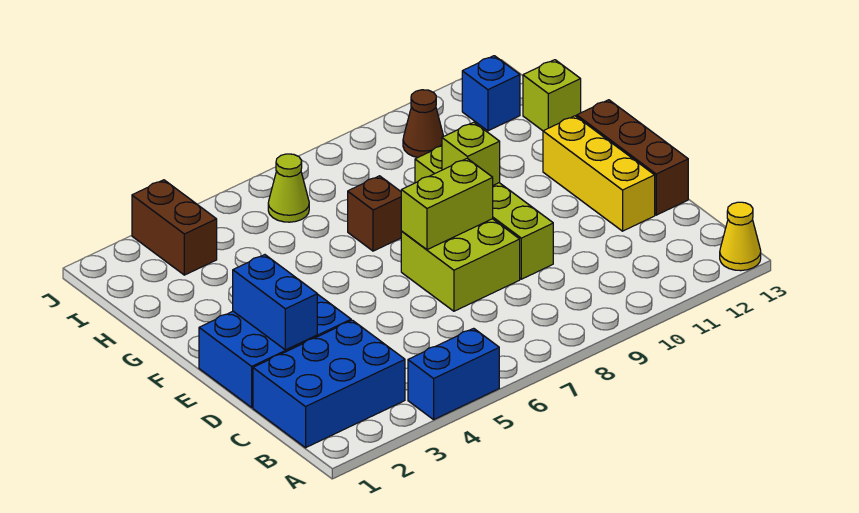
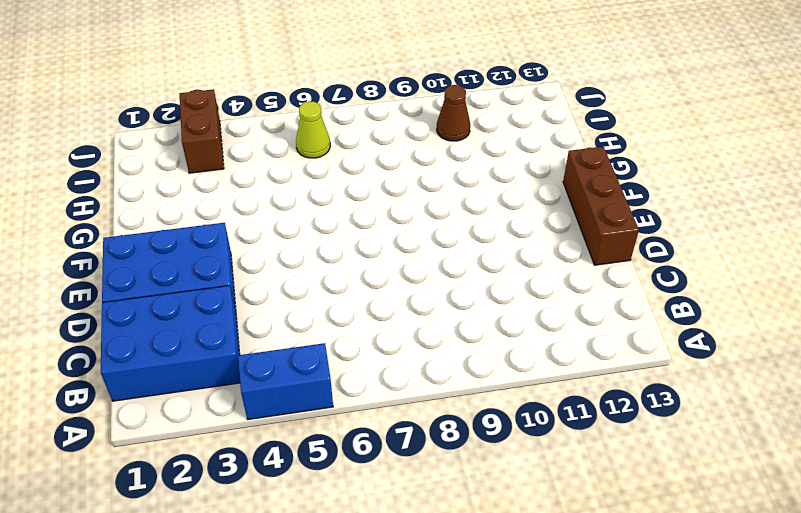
none -> yellow 1x1 cone [720,202,761,271]
none -> lime 2x2 brick [401,219,520,311]
none -> lime 1x4 brick [415,146,553,279]

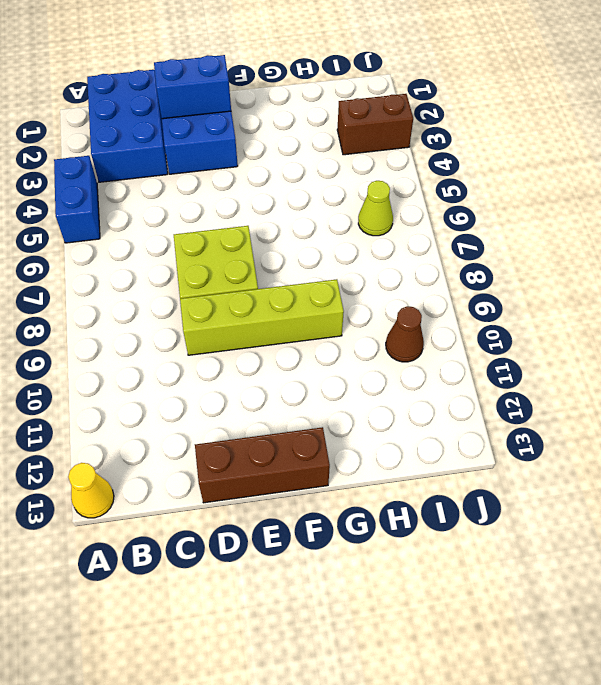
none -> yellow 1x3 brick [543,116,655,231]
none -> brown 1x1 brick [348,176,401,251]
none -> lime 1x1 brick [523,60,581,131]

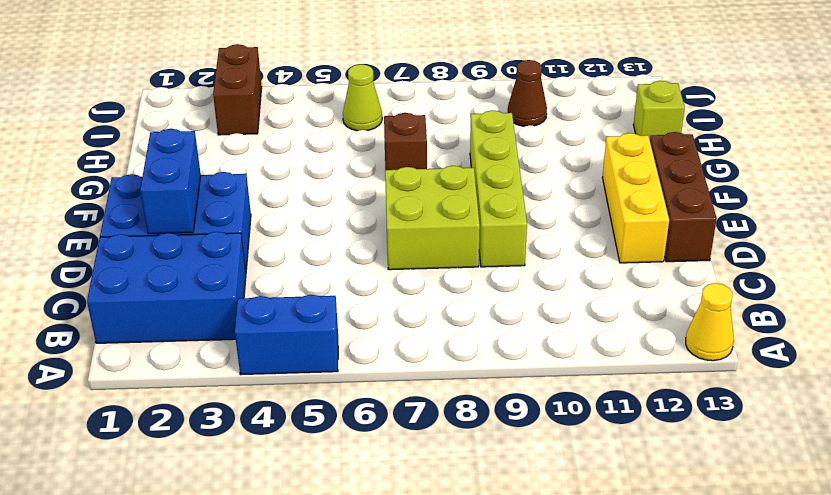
none -> blue 1x1 brick [462,56,520,131]
none -> lime 1x2 brick [401,158,493,250]
none -> lime 1x1 brick [442,122,500,185]

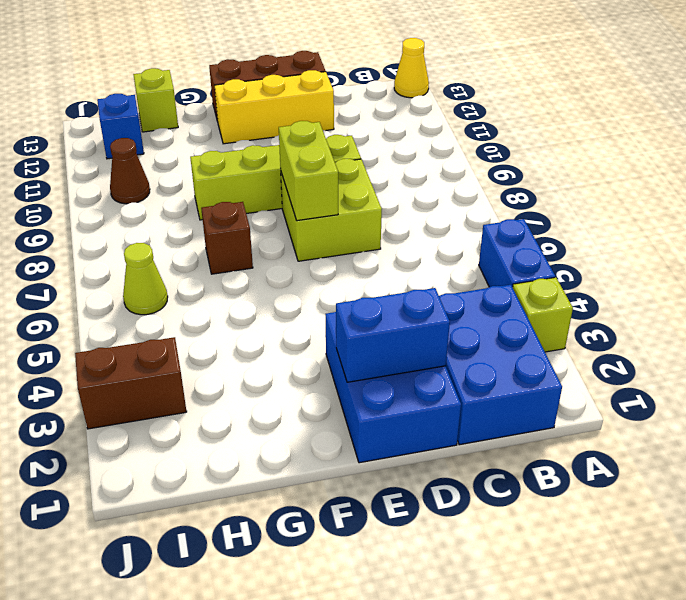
lime 1x1 brick [513,278,573,352] -> lime 1x1 brick moved to [442,122,500,185]

